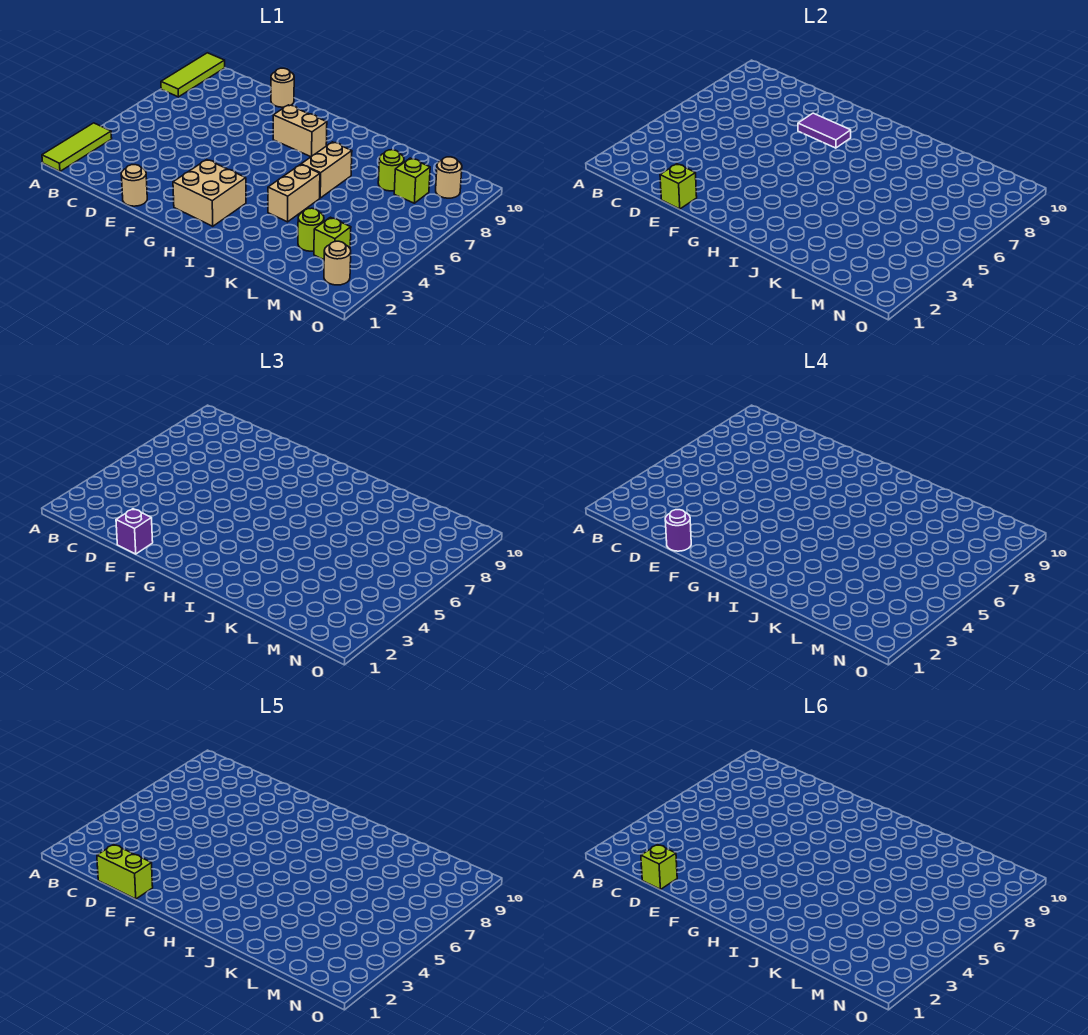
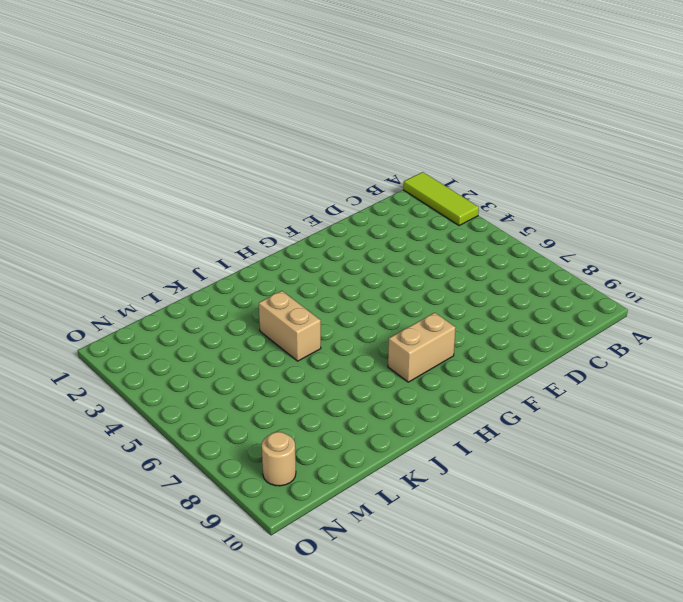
none -> lime 1x3 tile [161,53,225,97]
none -> tan 1x1 round brick [121,165,147,206]
none -> tan 1x1 round brick [271,68,294,107]

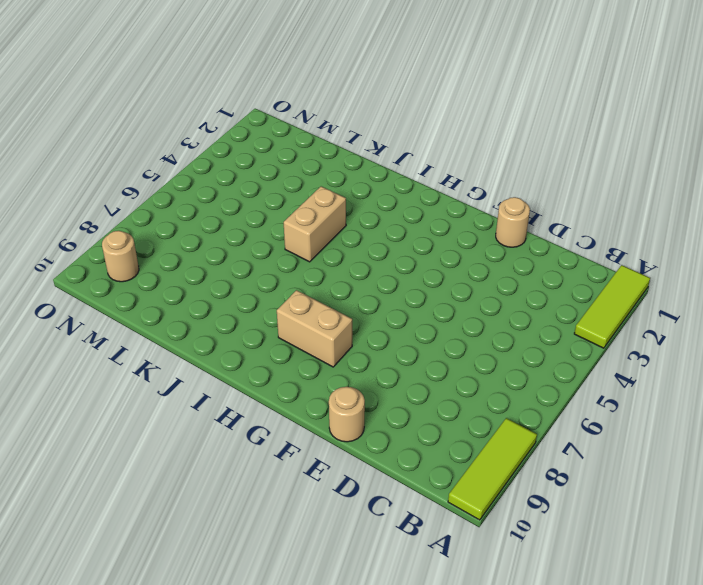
none -> tan 2x2 brick [173,160,246,226]
none -> tan 1x2 brick [301,142,352,198]
none -> lime 1x1 round brick [298,208,324,251]

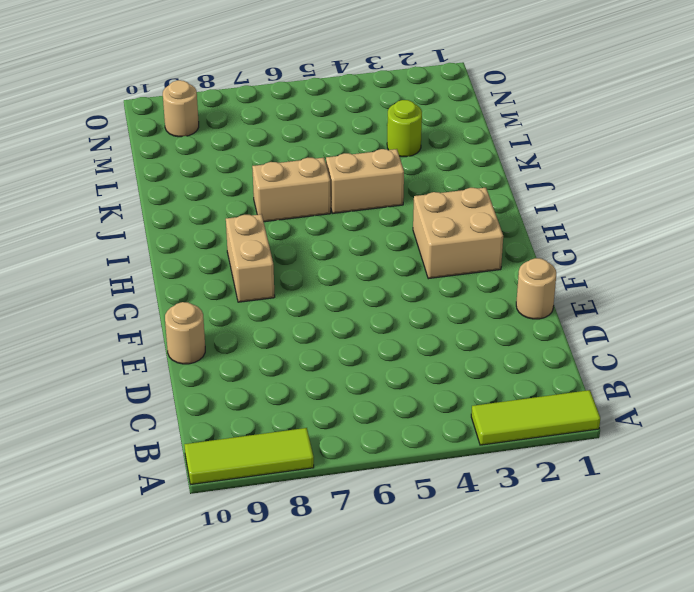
none -> lime 1x1 round brick [378,150,404,191]
none -> lime 1x1 brick [314,217,351,260]
none -> lime 1x1 brick [394,158,430,203]

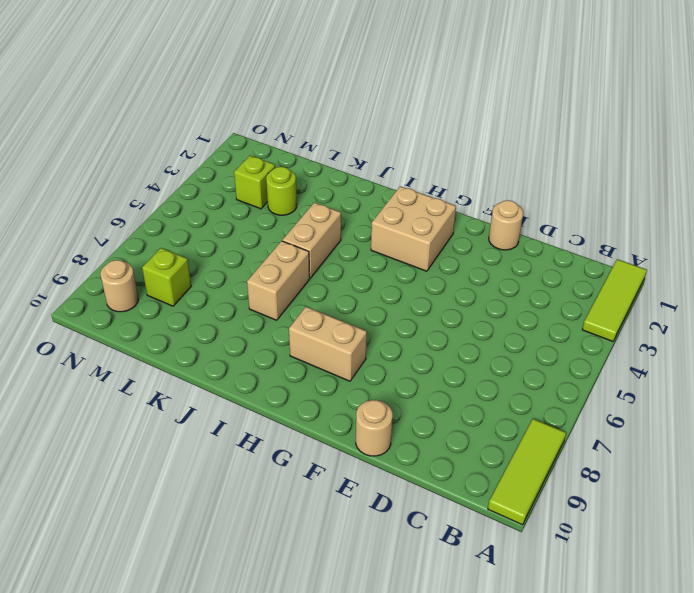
none -> lime 1x1 round brick [378,150,404,191]
none -> tan 1x1 round brick [324,241,351,285]
none -> lime 1x1 brick [660,164,697,209]

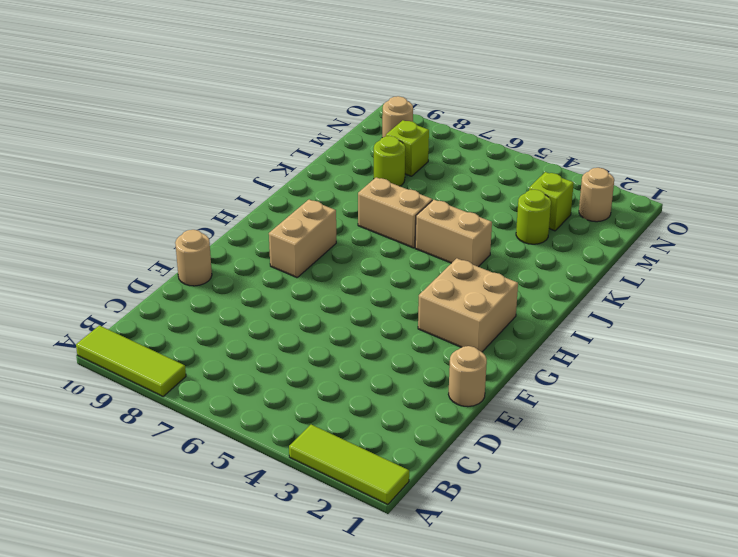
none -> lime 1x1 brick [660,164,697,209]
none -> purple 1x2 tile [798,113,851,148]
none -> purple 1x1 brick [116,509,153,554]

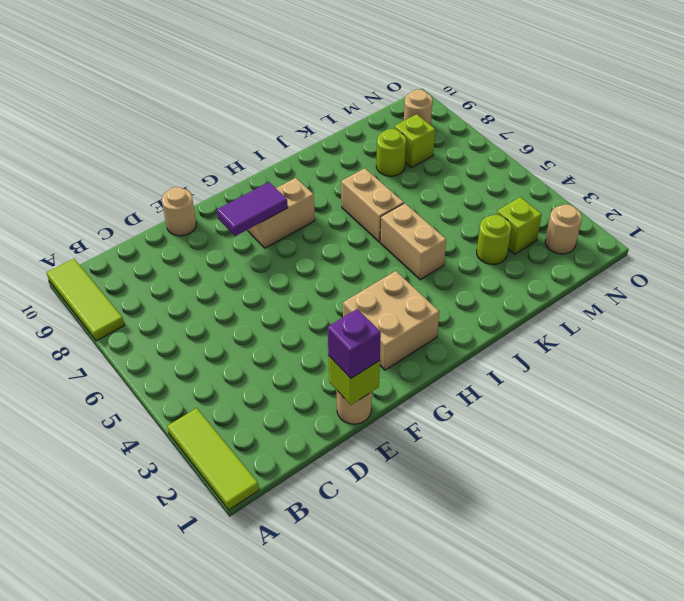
none -> purple 1x1 round brick [665,510,691,551]
none -> lime 1x2 brick [97,845,153,899]
none -> lime 1x1 brick [641,845,677,889]

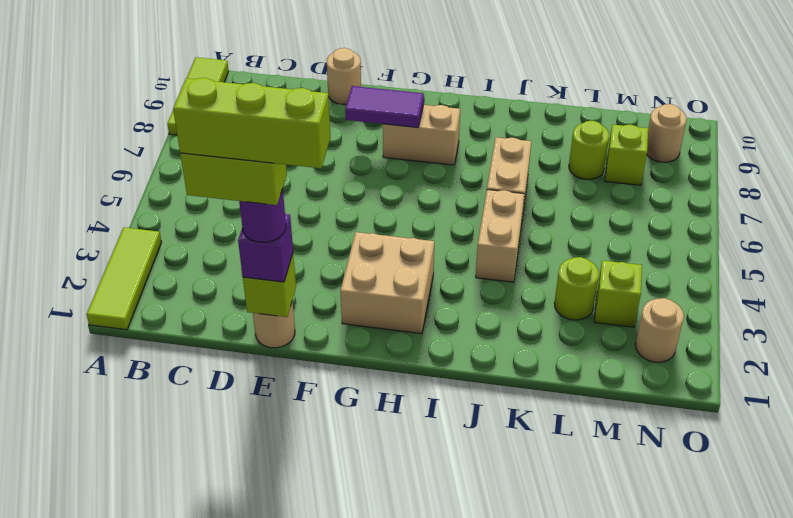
lime 1x3 brick [173,78,331,168] -> lime 1x1 brick [641,845,677,889]

